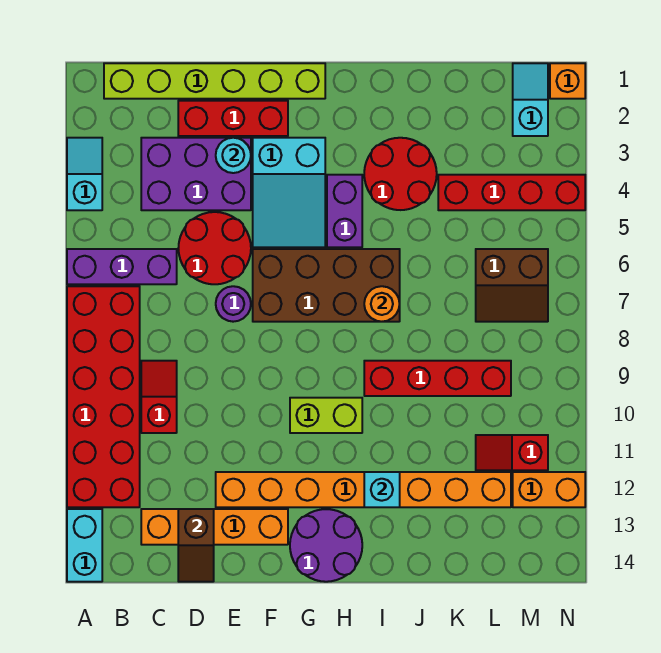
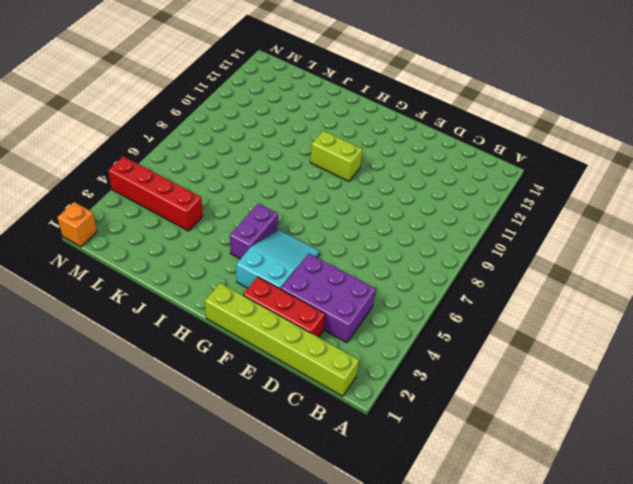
none -> cyan 1x2 slope [67,138,102,210]
none -> purple 1x3 brick [67,249,177,284]
none -> red 2x6 brick [67,286,140,507]

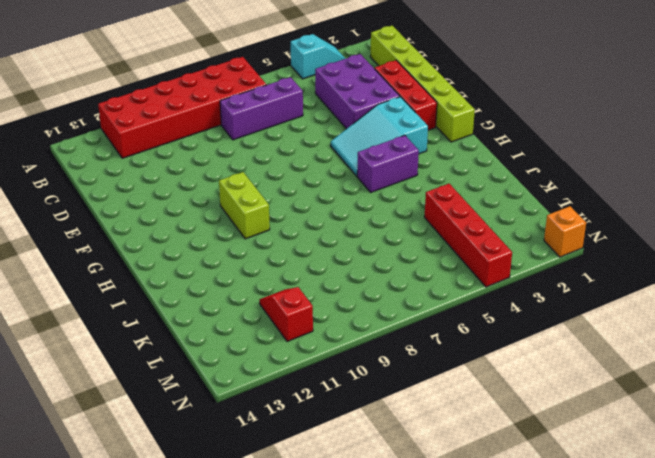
purple 1x3 brick [220,77,303,140] -> purple 1x3 brick turned to [67,249,177,284]
none -> cyan 1x2 brick [67,509,102,582]
none -> red 1x2 slope [141,361,177,433]
none -> orange 1x4 brick [141,509,288,545]

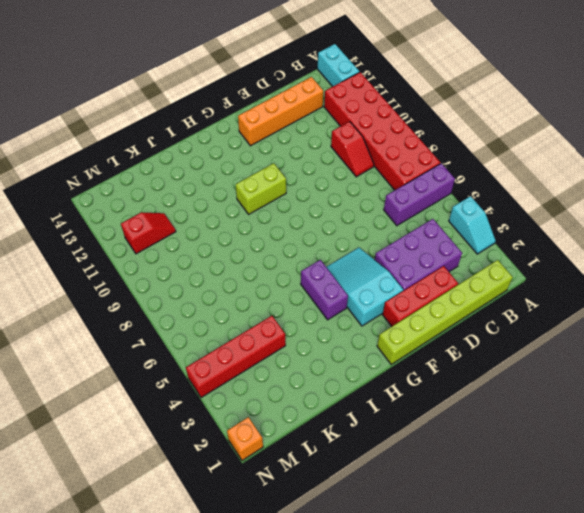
none -> red 2x2 round brick [178,212,251,284]
none -> purple 1x1 round brick [216,286,251,322]
none -> orange 1x8 brick [216,472,511,507]

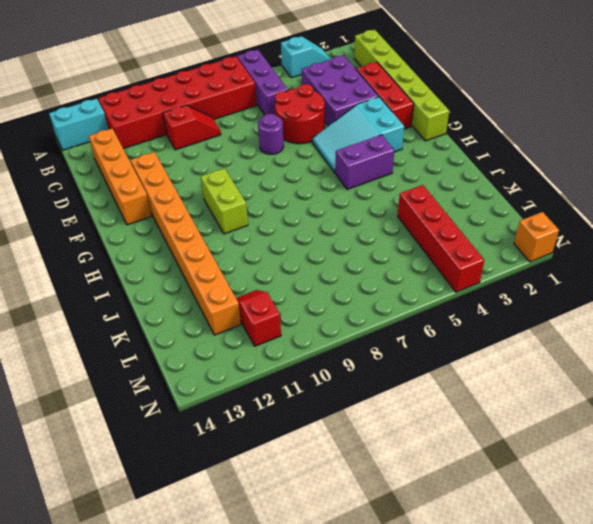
none -> brown 2x4 brick [253,249,400,322]
none -> purple 2x2 round brick [290,509,362,582]
none -> red 2x2 round brick [364,138,437,210]

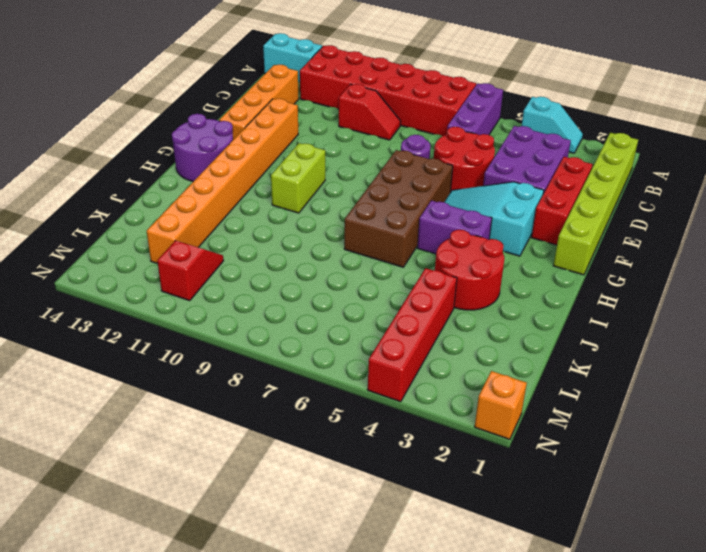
none -> red 1x4 brick [364,361,511,396]
none -> brown 2x2 slope [476,249,548,322]
none -> cyan 1x2 slope [513,63,548,136]

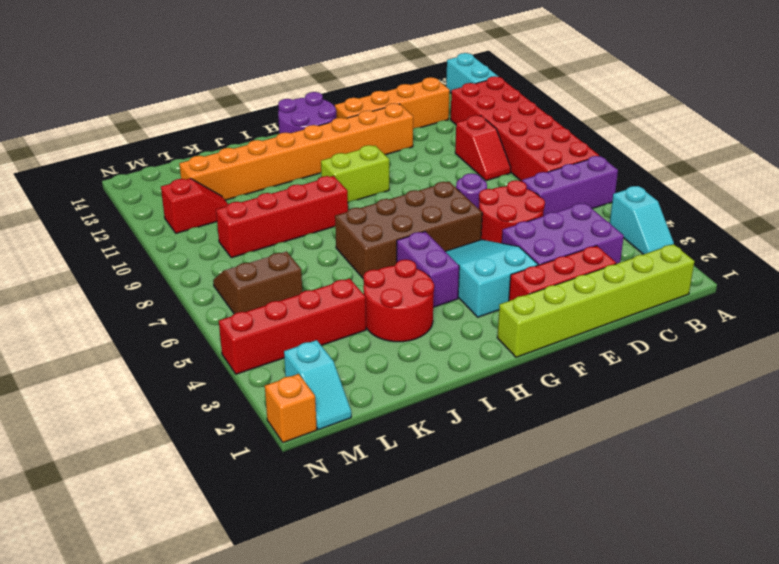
none -> orange 1x2 brick [513,472,585,507]
none -> brown 1x2 slope [178,509,214,582]
none -> cyan 1x1 round brick [216,138,251,173]

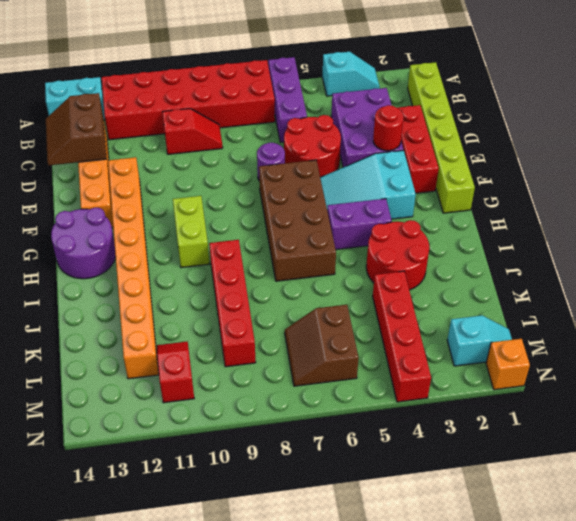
brown 2x2 slope [46,93,106,165] -> brown 1x2 slope [178,509,214,582]
red 1x1 round brick [373,105,404,151] -> cyan 1x1 round brick [216,138,251,173]
none -> orange 1x2 brick [513,472,585,507]
none -> orange 1x1 round brick [364,286,400,322]
none -> cyan 1x1 brick [364,472,400,507]

